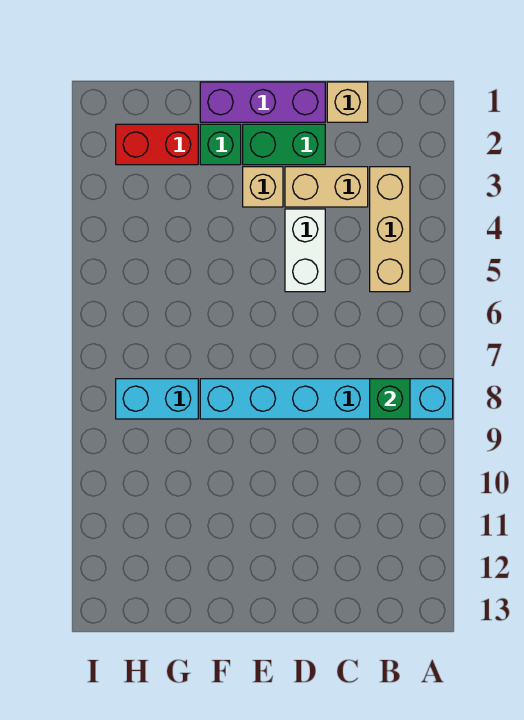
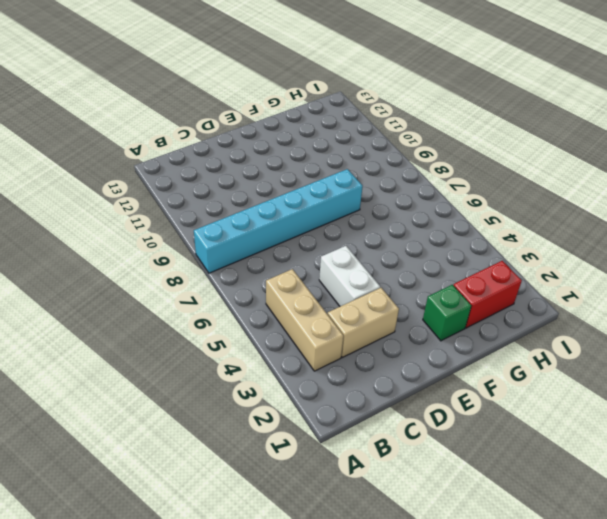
none -> tan 1x1 brick [327,82,368,122]
none -> purple 1x3 brick [200,82,325,122]
none -> green 1x2 brick [243,124,325,165]

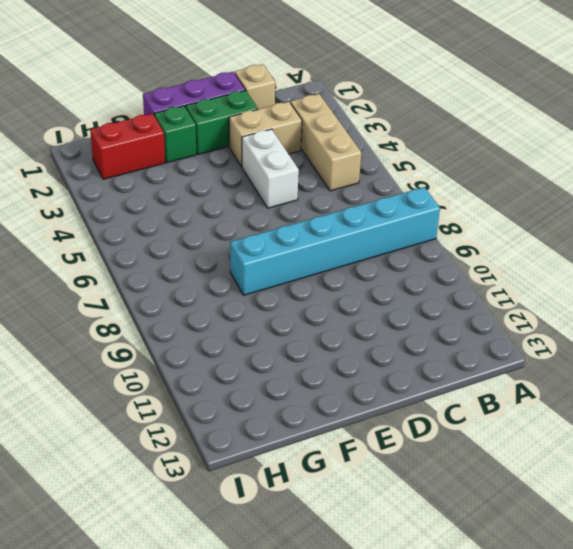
none -> tan 1x1 brick [243,167,283,207]
none -> cyan 1x2 brick [116,379,198,419]
none -> green 1x1 brick [370,379,410,419]

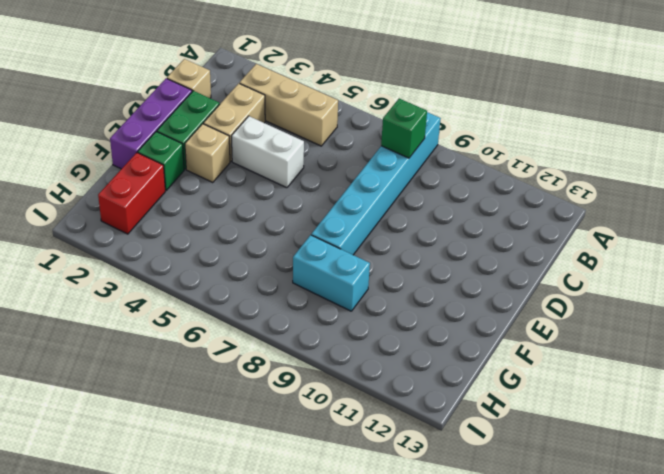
cyan 1x2 brick [293,235,370,311] -> cyan 1x2 brick turned to [116,379,198,419]

